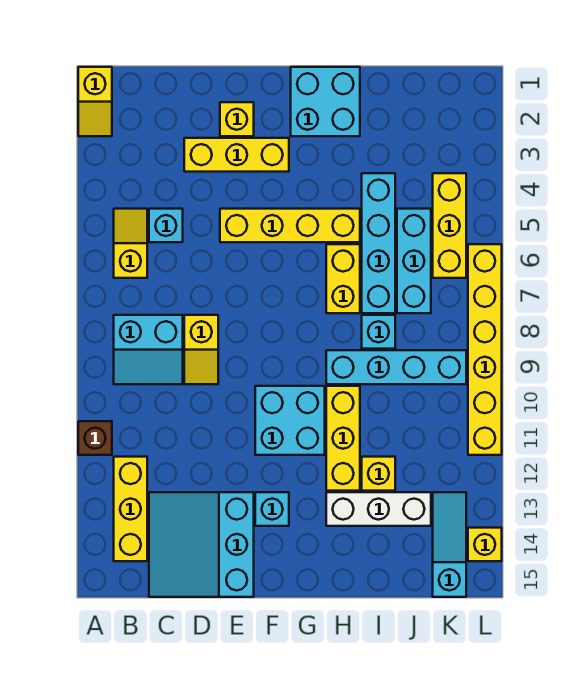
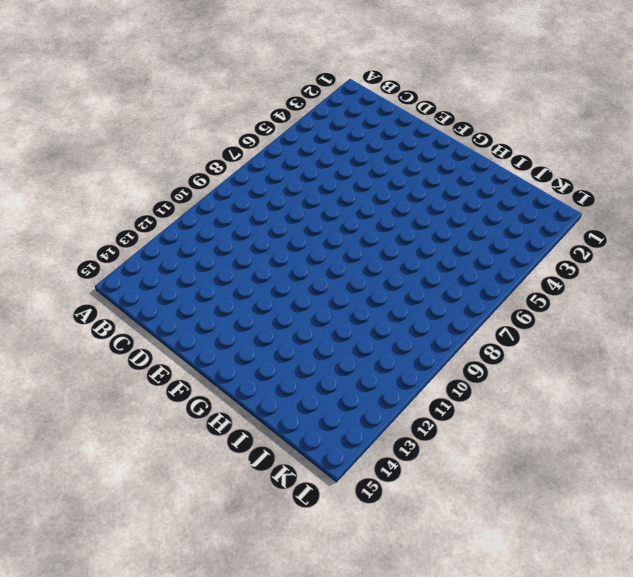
none -> yellow 1x2 slope [78,67,112,136]
none -> brown 1x1 brick [78,421,112,455]
none -> yellow 1x2 slope [114,209,147,278]

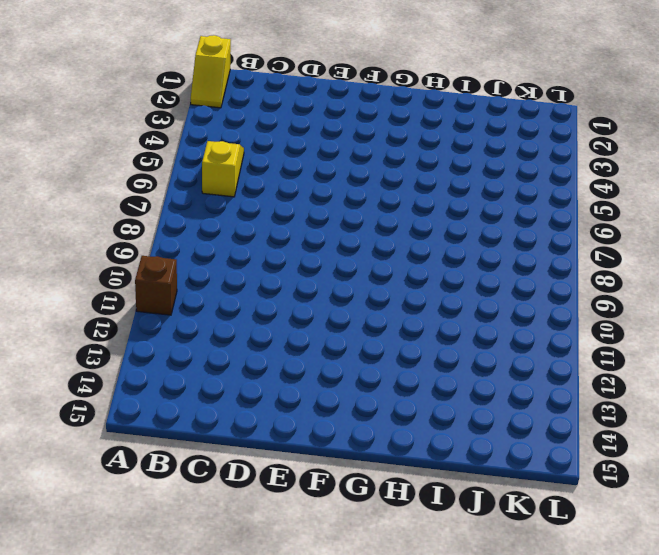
none -> cyan 2x2 slope [114,315,183,384]
none -> yellow 1x3 brick [114,457,147,561]
none -> cyan 1x1 brick [149,209,183,242]

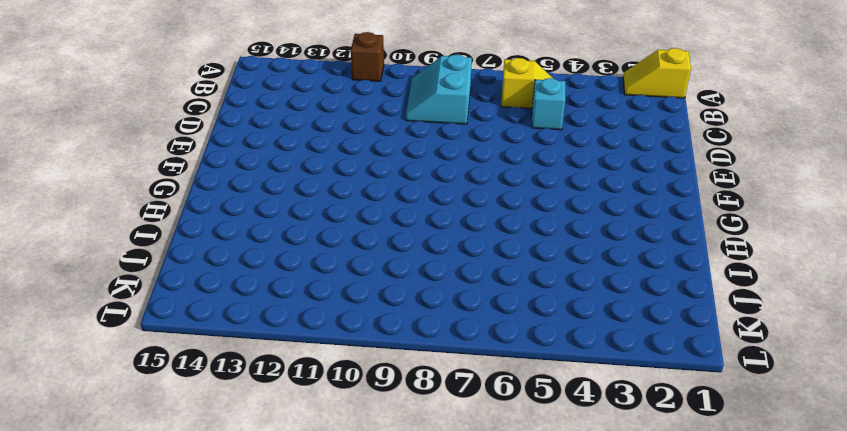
none -> yellow 1x3 brick [114,457,147,561]
none -> cyan 3x3 slope [149,492,254,597]
none -> yellow 1x3 brick [184,138,289,172]

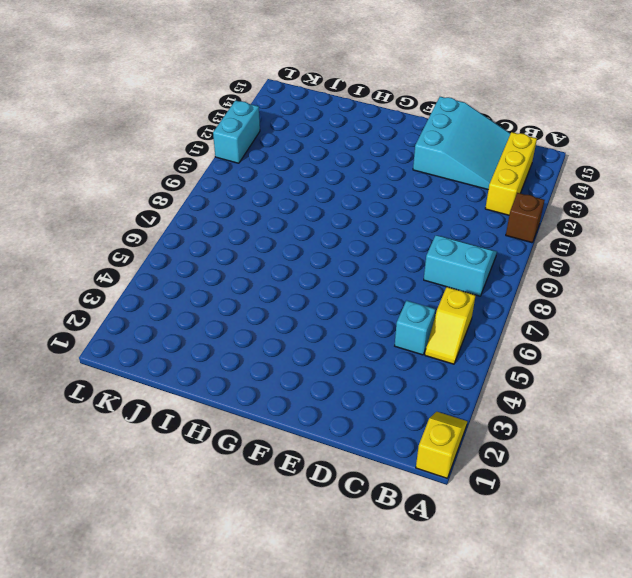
cyan 1x2 brick [213,100,260,163] -> yellow 1x6 brick [468,244,502,455]
none -> yellow 1x3 brick [184,138,289,172]
none -> yellow 1x2 slope [184,315,218,384]
none -> yellow 1x1 brick [220,102,254,136]

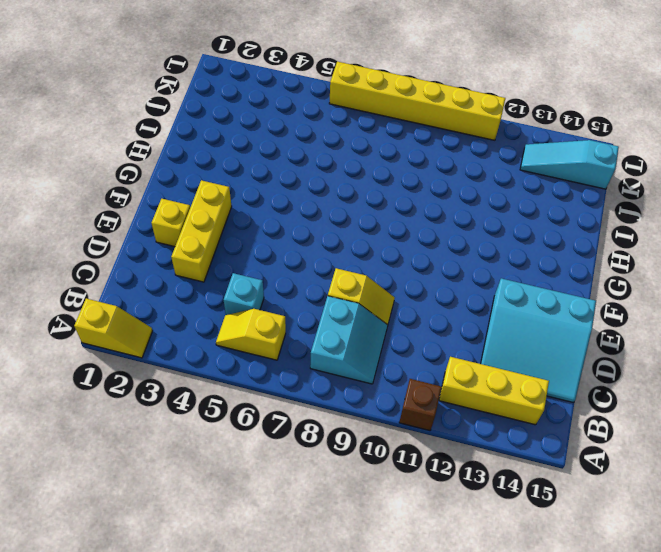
none -> yellow 1x4 brick [220,209,360,242]
none -> cyan 2x2 brick [255,386,325,455]
none -> cyan 1x1 brick [255,492,289,526]

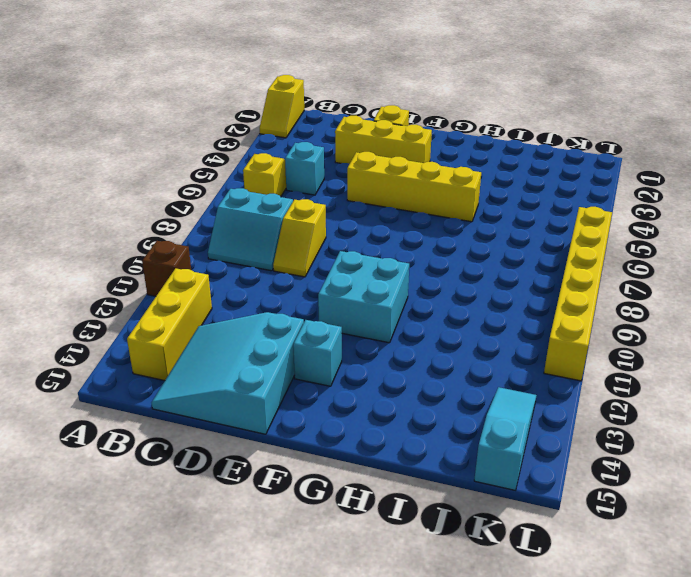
none -> cyan 2x2 brick [291,67,360,136]
none -> yellow 1x2 brick [326,244,360,313]
none -> cyan 1x4 brick [326,350,466,384]

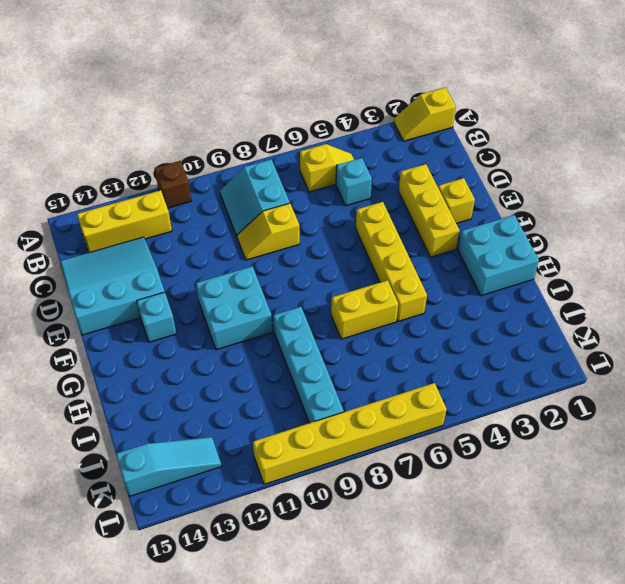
none -> yellow 1x3 brick [326,386,360,491]
none -> white 1x3 brick [326,492,431,526]
none -> cyan 1x4 brick [362,173,395,313]

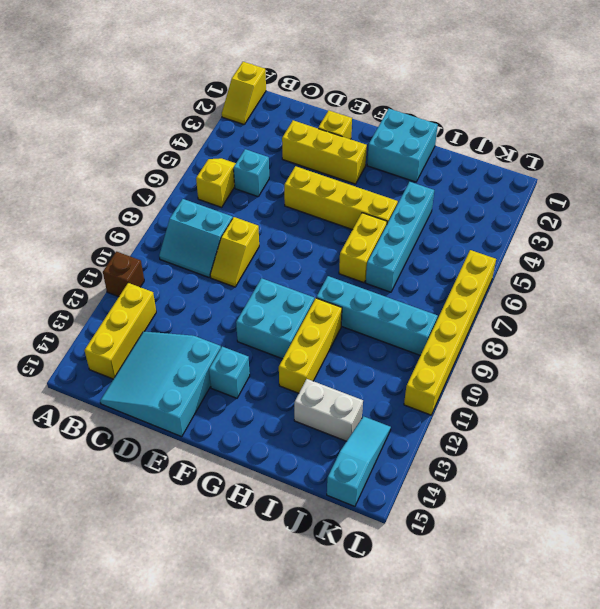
white 1x2 brick [294,379,363,441] -> white 1x3 brick [326,492,431,526]
none -> cyan 1x1 brick [362,315,395,349]
none -> yellow 1x1 brick [362,457,395,491]
none -> cyan 1x3 brick [397,209,431,313]

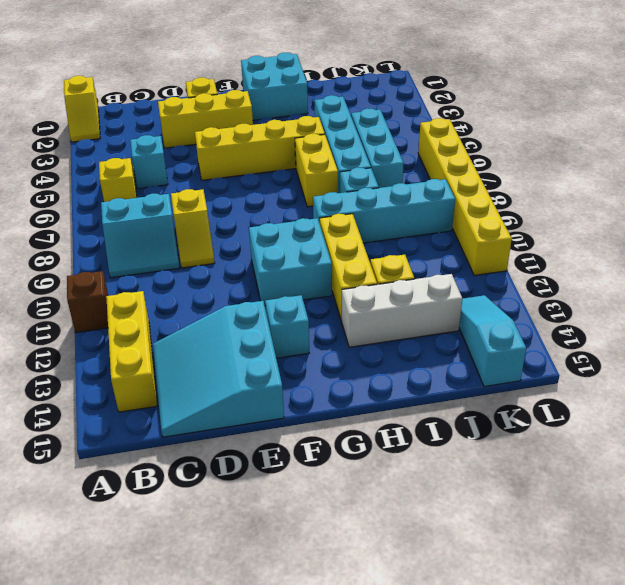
none -> yellow 1x3 brick [433,173,466,278]
none -> yellow 1x1 brick [468,528,502,561]

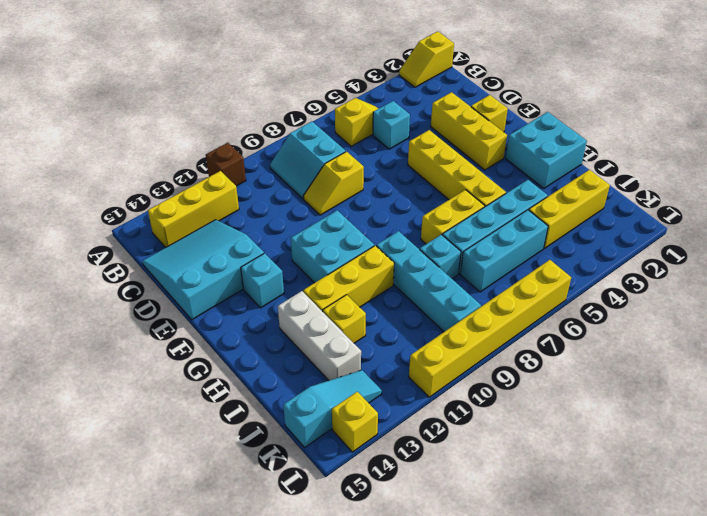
yellow 1x3 brick [529,170,610,248] -> yellow 1x3 brick moved to [433,173,466,278]

